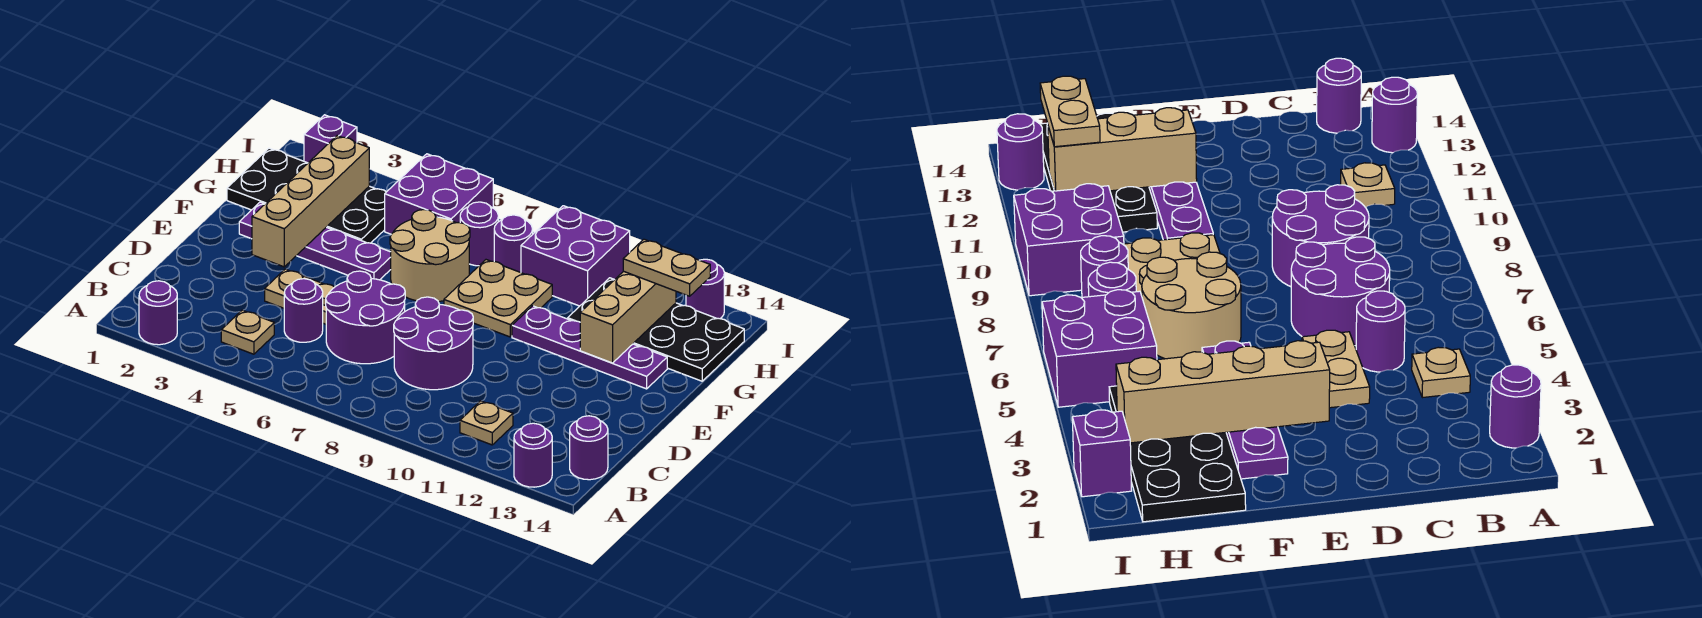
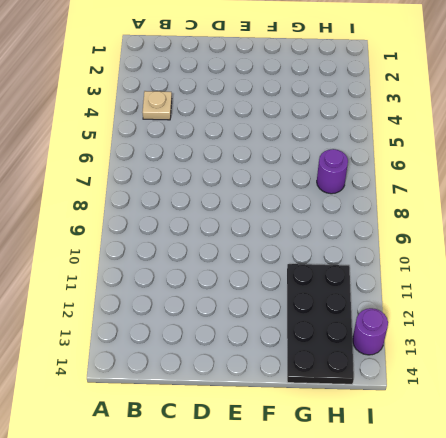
none -> purple 1x1 round brick [139,281,177,345]
none -> purple 1x1 round brick [514,423,552,487]
none -> tan 1x1 plate [460,401,513,445]

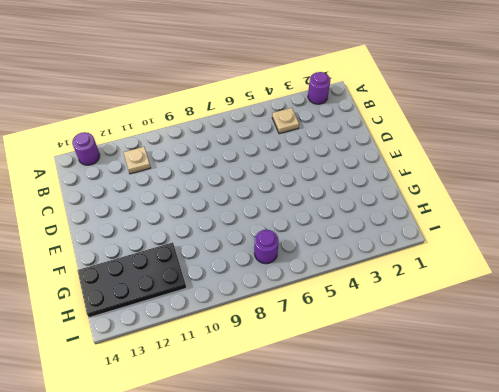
none -> purple 1x1 round brick [570,416,608,480]
none -> purple 1x1 round brick [284,279,323,342]
none -> purple 2x2 round brick [326,271,405,364]

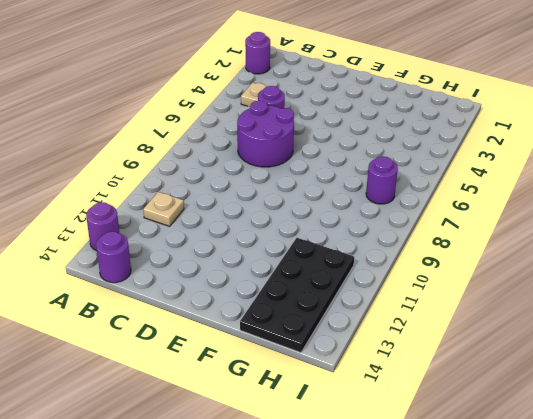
none -> purple 2x2 round brick [394,297,473,390]
none -> tan 1x2 plate [265,269,334,324]
none -> purple 1x4 plate [239,202,391,280]

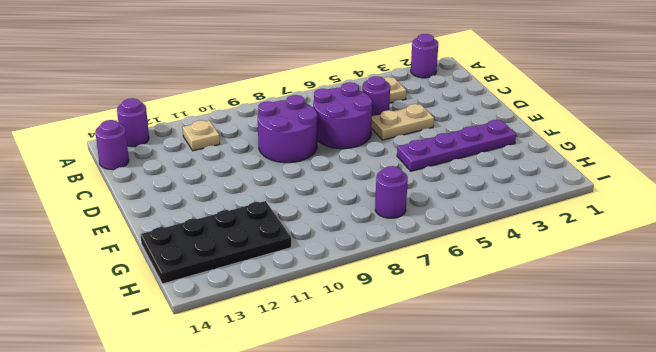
none -> tan 2x2 round brick [390,210,470,302]
none -> tan 2x2 plate [444,260,552,337]
none -> purple 1x4 plate [512,306,667,389]

